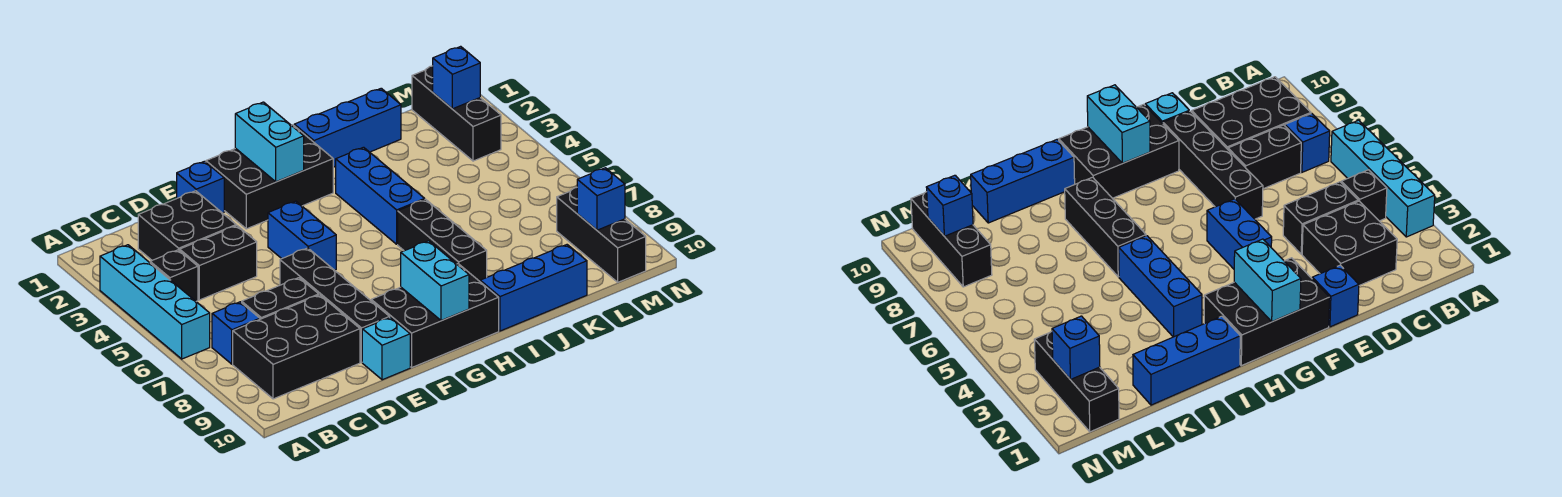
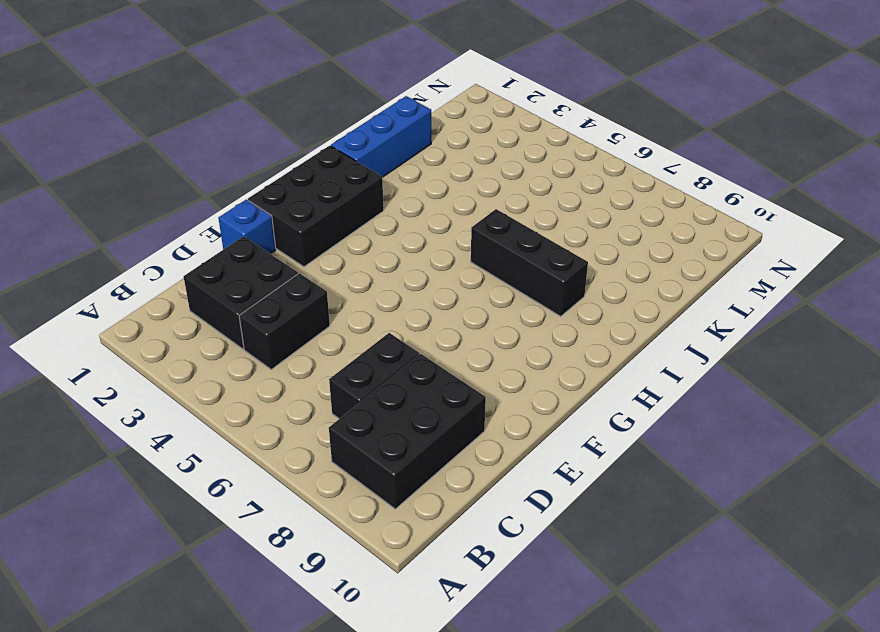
none -> cyan 1x4 brick [100,245,210,359]
none -> black 1x1 brick [150,250,198,301]
none -> blue 1x1 brick [212,302,260,364]

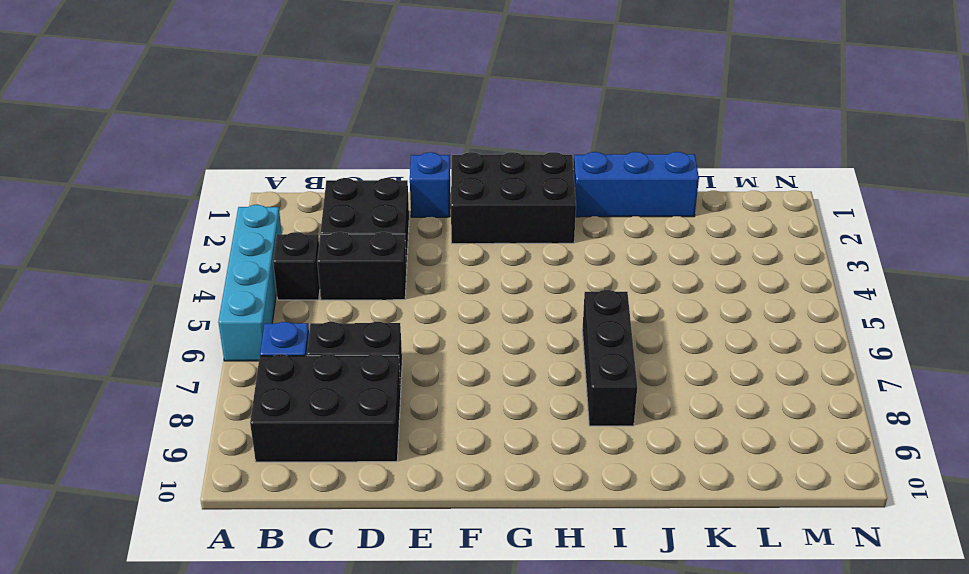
none -> black 1x4 brick [280,248,390,362]
none -> cyan 1x1 brick [362,317,410,380]
none -> blue 1x2 brick [268,201,336,270]

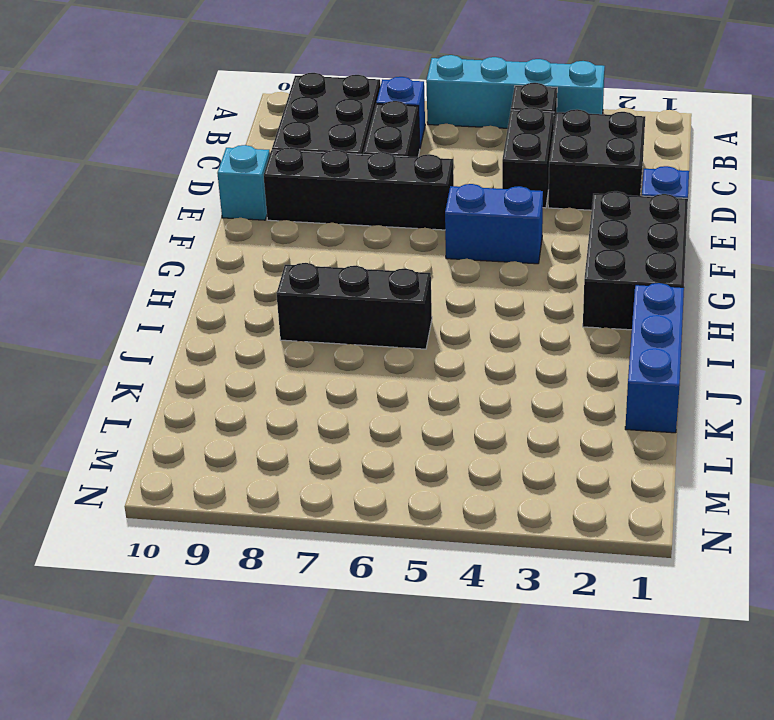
none -> black 2x3 brick [371,264,499,367]
none -> blue 1x3 brick [336,147,425,244]
none -> blue 1x3 brick [480,245,587,331]

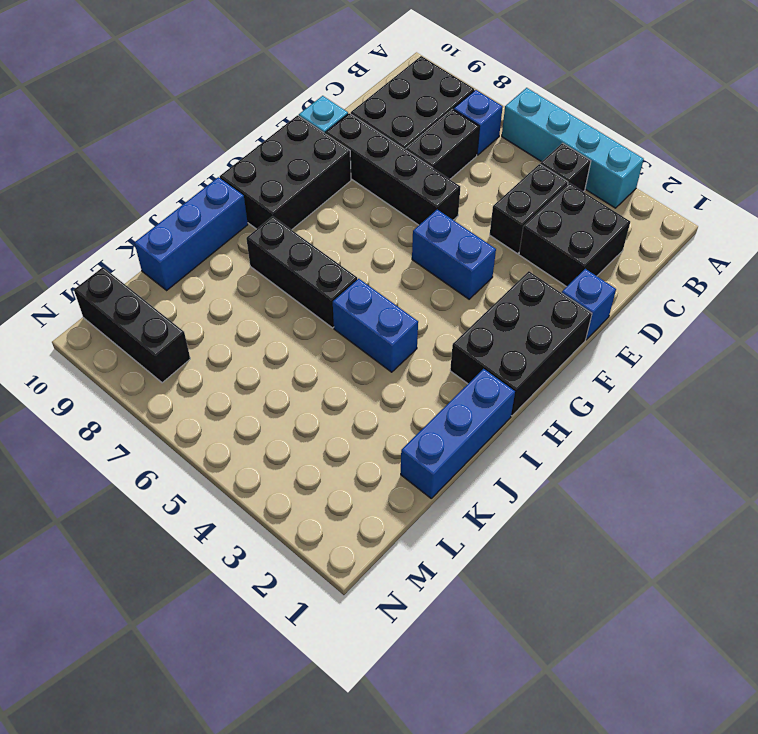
blue 1x2 brick [333,279,418,372] -> blue 1x3 brick [336,147,425,244]
none -> black 1x3 brick [412,66,501,161]
none -> cyan 1x2 brick [235,102,304,182]
none -> cyan 1x2 brick [401,241,469,321]

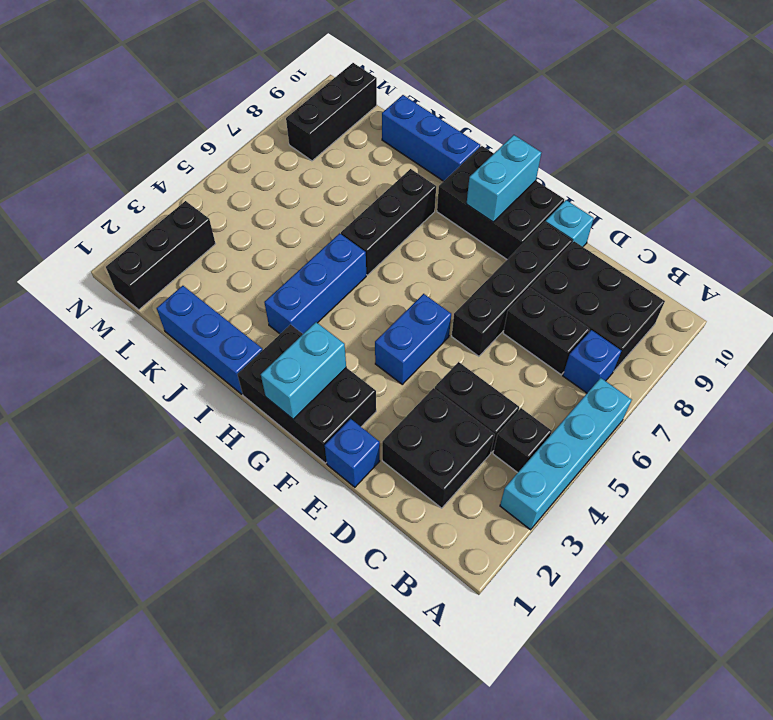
none -> blue 1x1 brick [433,46,480,109]
none -> blue 1x1 brick [577,168,625,230]

